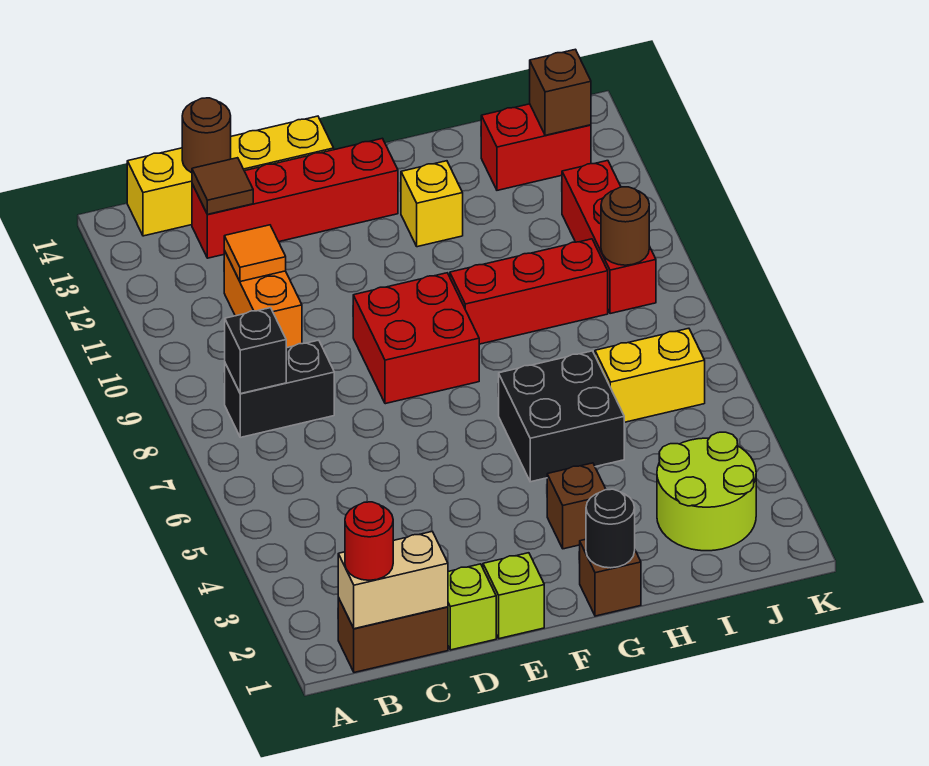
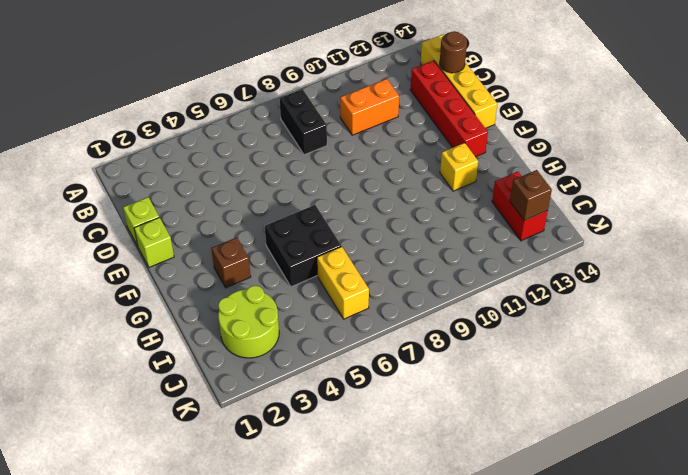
none -> brown 1x2 brick [338,598,448,672]
none -> red 2x2 brick [353,273,479,404]
none -> brown 1x1 brick [580,539,641,616]

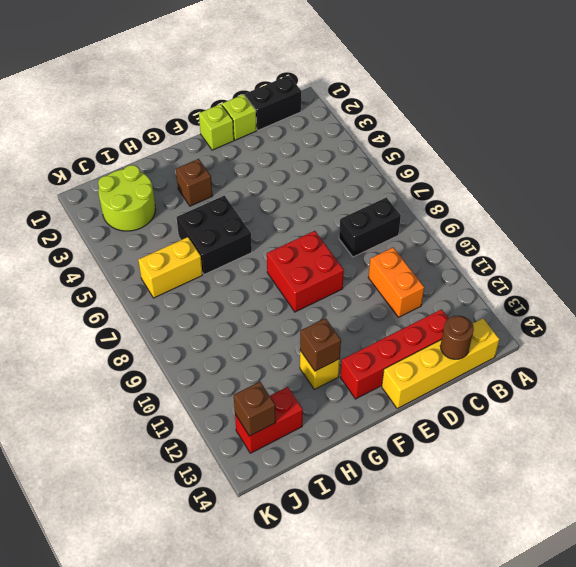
black 1x2 brick [245,75,301,130] -> brown 1x2 brick [338,598,448,672]
brown 1x1 brick [300,318,341,371] -> brown 1x1 brick moved to [580,539,641,616]
none -> red 1x3 brick [450,239,608,344]
none -> red 1x3 brick [562,161,656,314]
none -> tan 1x2 brick [338,532,448,629]

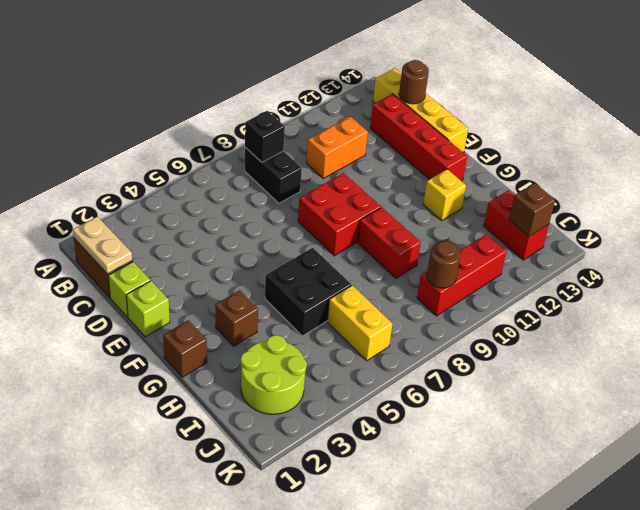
tan 1x2 plate [73,216,132,274] -> tan 1x2 brick [338,532,448,629]
red 1x2 brick [358,207,421,278] -> red 1x3 brick [450,239,608,344]
none -> orange 1x1 tile [224,225,286,282]
none -> brown 1x1 tile [192,158,253,214]
none -> black 1x1 round brick [586,489,635,568]

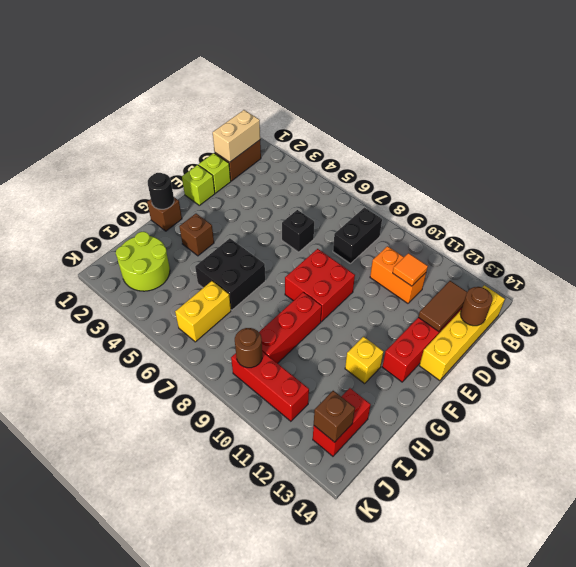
brown 1x2 tile [418,281,467,332] -> brown 1x1 tile [192,158,253,214]
black 1x1 brick [282,210,314,252] -> black 1x1 brick moved to [225,308,286,394]
none -> red 1x1 round brick [345,502,393,580]

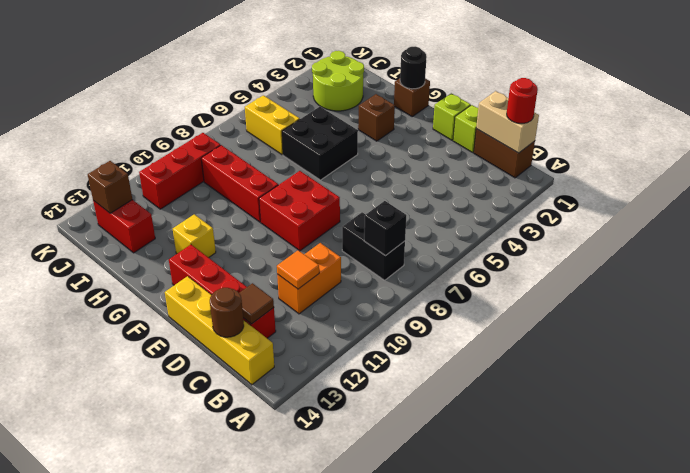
none -> brown 1x1 round brick [601,187,649,265]

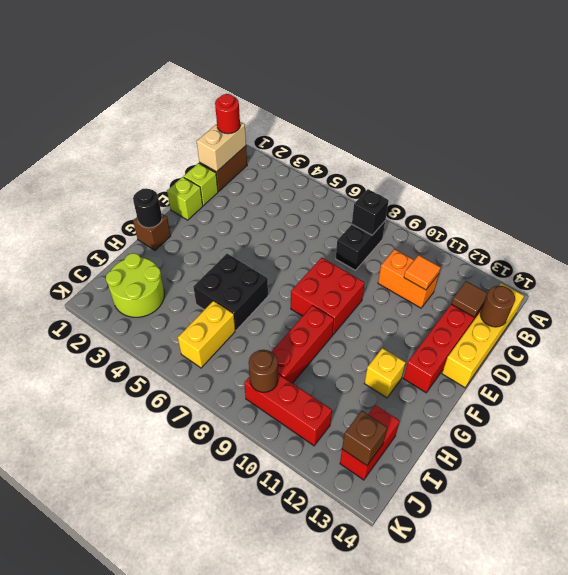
none -> brown 1x1 brick [547,463,606,549]

